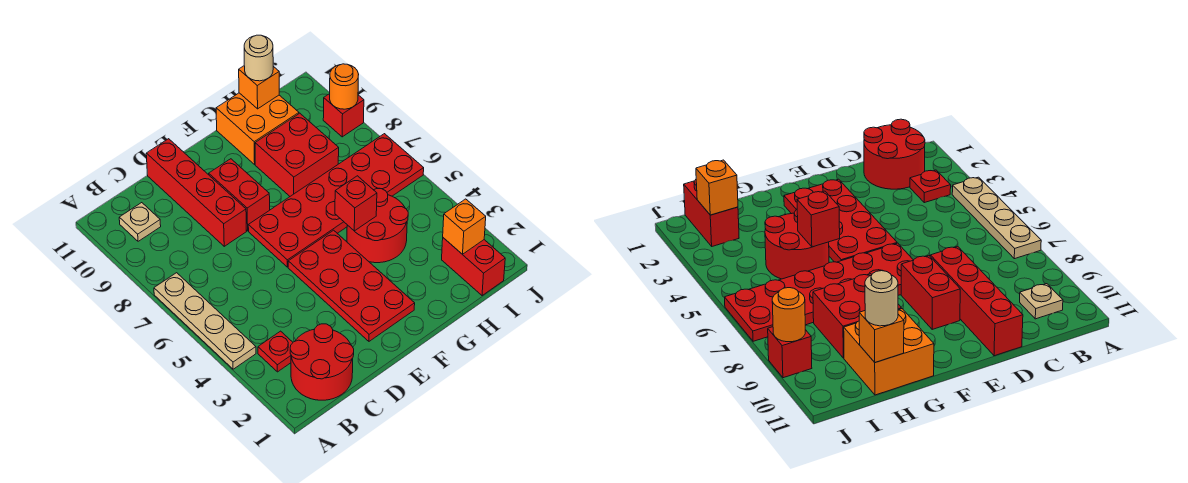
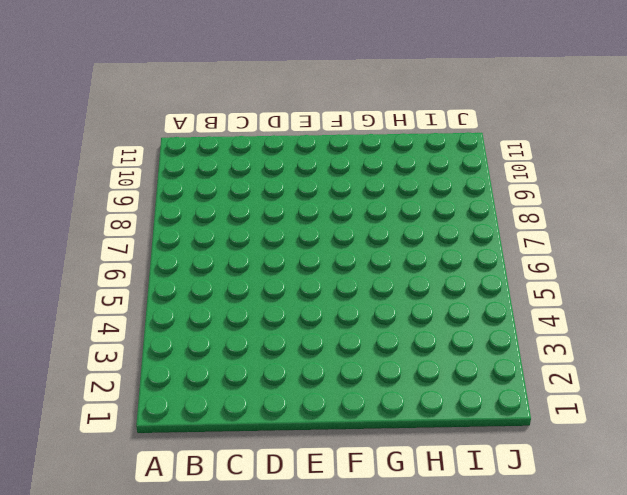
none -> tan 1x4 plate [154,273,256,369]
none -> red 2x2 round brick [290,324,354,400]
none -> red 1x1 plate [258,331,293,372]

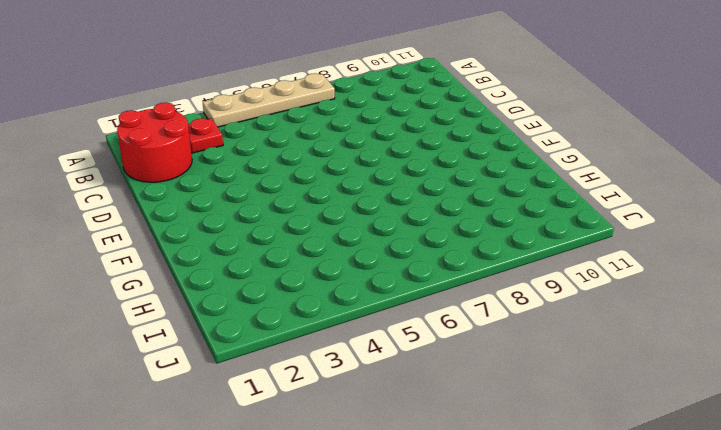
none -> tan 1x1 plate [119,203,161,241]
none -> red 1x4 brick [146,139,246,246]
none -> red 2x4 plate [288,230,415,341]

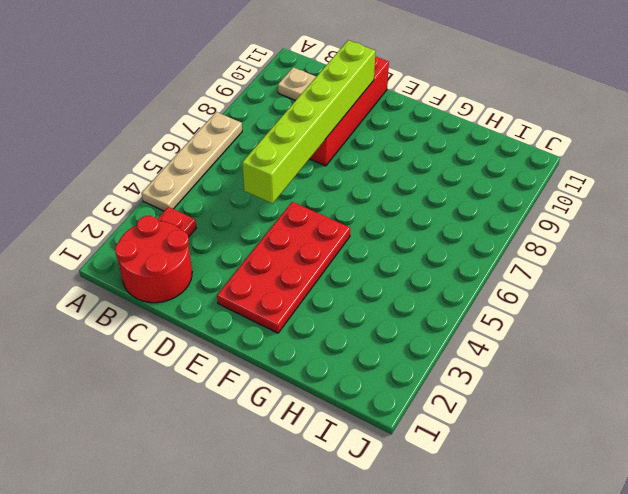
lime 1x6 brick [242,40,376,203] -> none
none -> red 2x6 plate [248,134,424,267]
none -> red 1x2 brick [209,159,270,231]
none -> red 2x2 round brick [347,189,408,263]

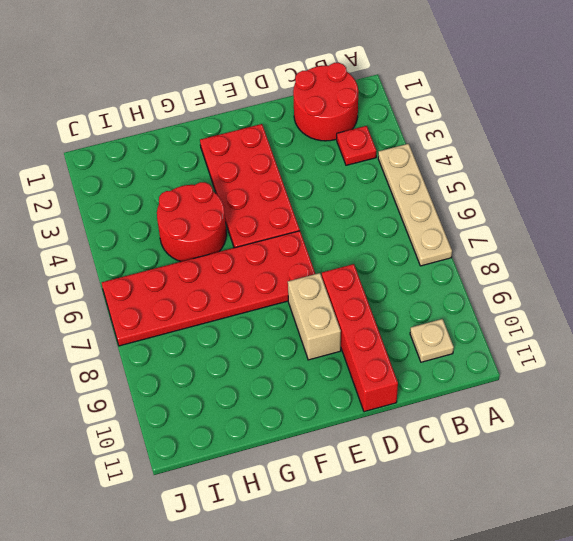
tan 1x2 brick [288,273,341,360] -> red 1x2 brick [209,159,270,231]
none -> red 2x2 brick [255,113,339,196]
none -> orange 2x2 brick [216,93,299,164]
none -> red 1x2 brick [442,238,505,296]

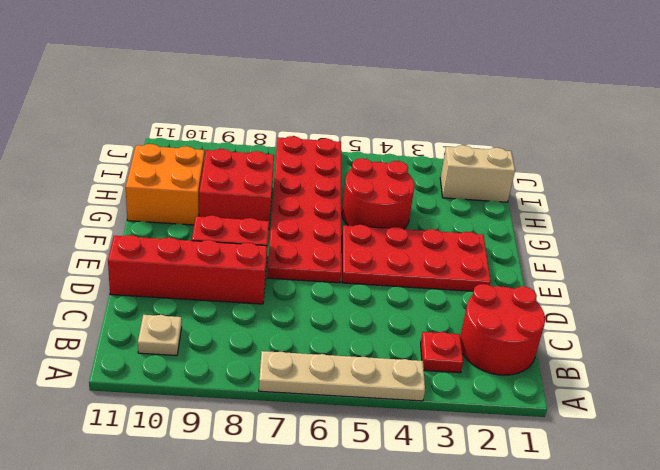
tan 1x2 brick [440,145,515,202] -> red 1x2 brick [442,238,505,296]
none -> red 1x1 brick [323,94,364,137]
none -> red 1x1 brick [335,176,377,231]
none -> orange 1x1 brick [239,66,279,109]

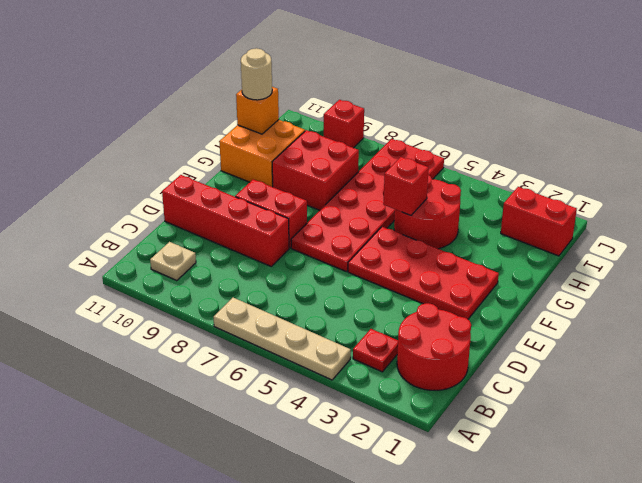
none -> orange 1x1 brick [443,199,486,254]
none -> orange 1x1 round brick [330,64,359,109]

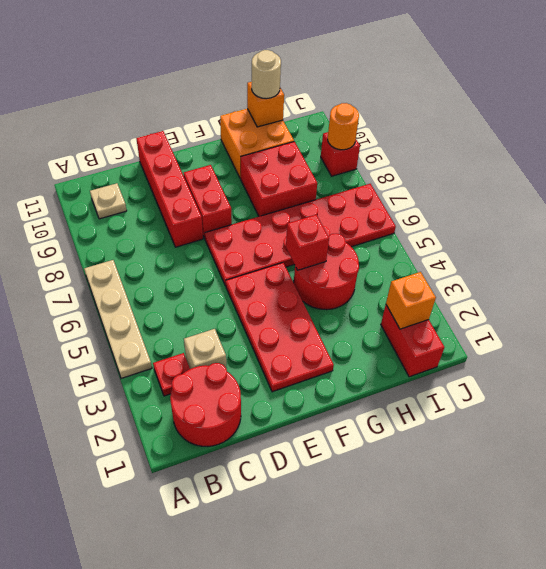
tan 1x1 brick [184,329,227,369] -> none

